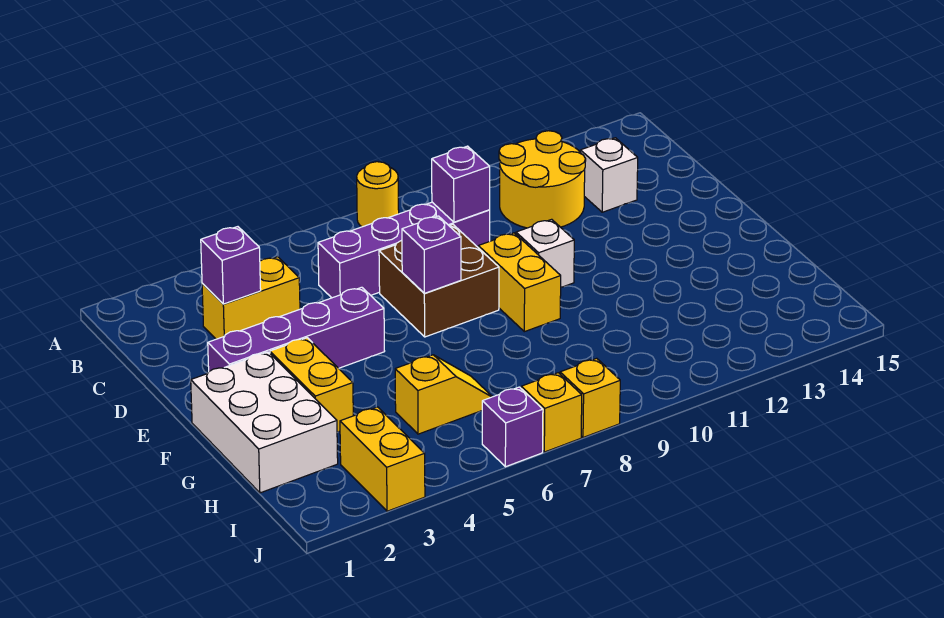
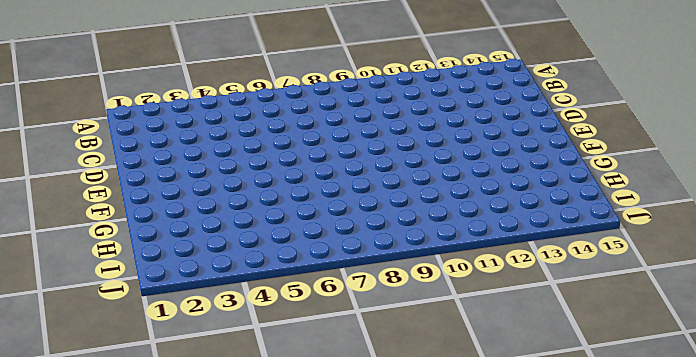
none -> yellow 1x1 round brick [357,162,399,227]
none -> yellow 2x2 round brick [499,131,586,228]
none -> yellow 1x2 brick [202,257,300,339]

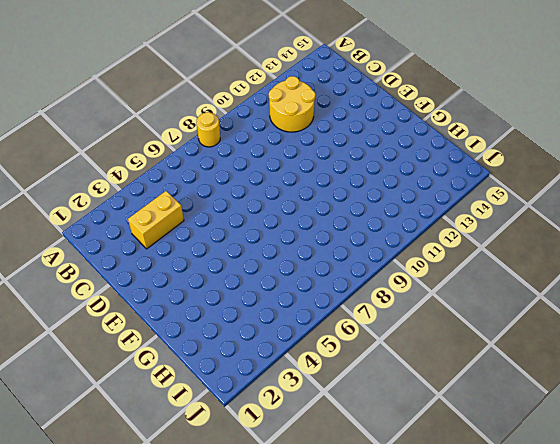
none -> purple 1x4 brick [318,202,490,298]
none -> white 1x1 brick [580,138,638,212]
none -> brown 2x2 brick [379,225,499,337]

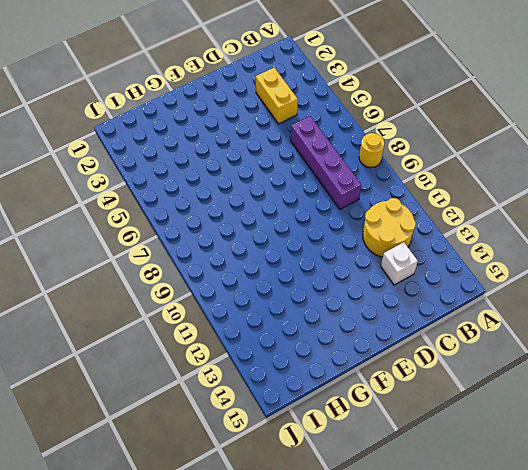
none -> brown 2x2 brick [379,225,499,337]
none -> purple 1x4 brick [208,287,385,371]
none -> yellow 1x2 brick [478,233,561,332]

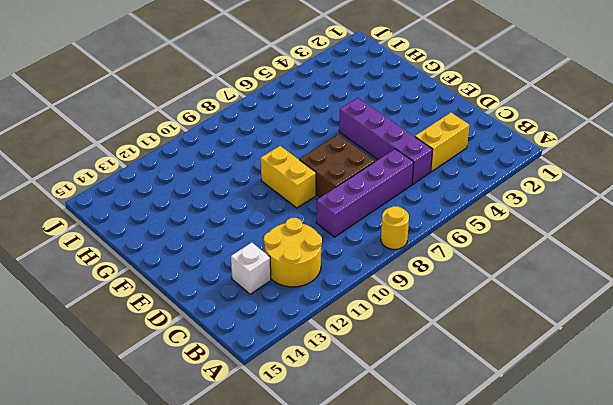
purple 1x4 brick [339,98,433,184] -> purple 1x4 brick turned to [208,287,385,371]
none -> white 1x1 brick [516,219,574,287]
none -> white 2x3 brick [191,352,338,493]
none -> yellow 1x2 brick [270,338,353,432]

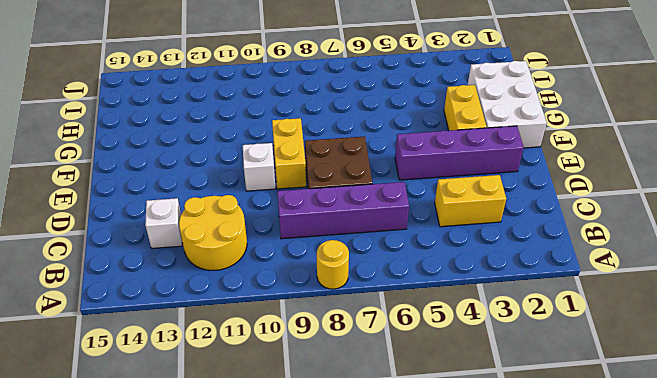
none -> yellow 1x2 slope [395,355,492,434]
none -> yellow 1x2 brick [340,407,425,511]
none -> purple 1x1 brick [482,387,543,467]

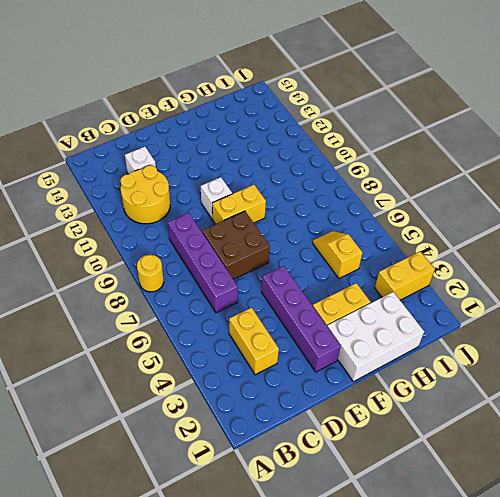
none -> purple 1x1 brick [482,387,543,467]
none -> yellow 1x1 brick [521,373,582,452]
none -> yellow 1x1 brick [560,358,620,437]

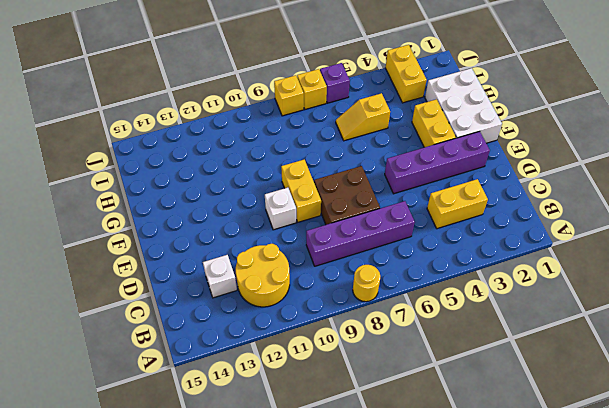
none -> purple 1x1 brick [201,227,261,304]
none -> purple 1x1 brick [432,146,490,222]
none -> purple 1x1 brick [402,216,461,293]

